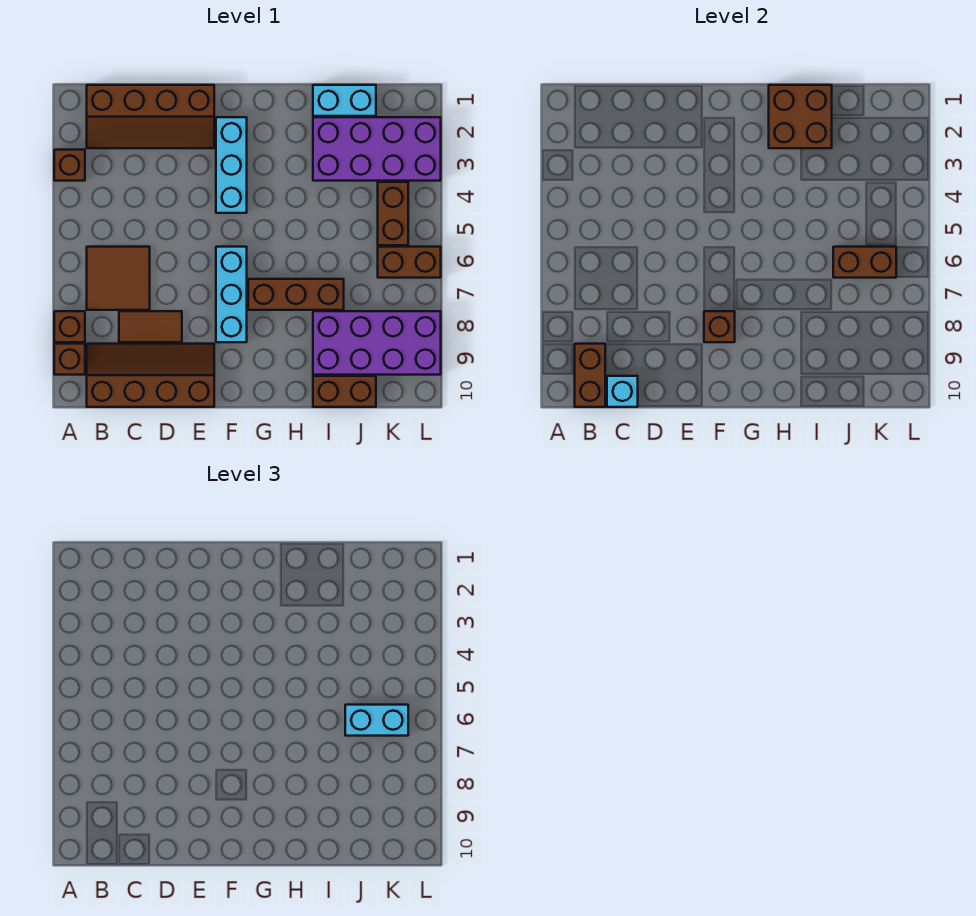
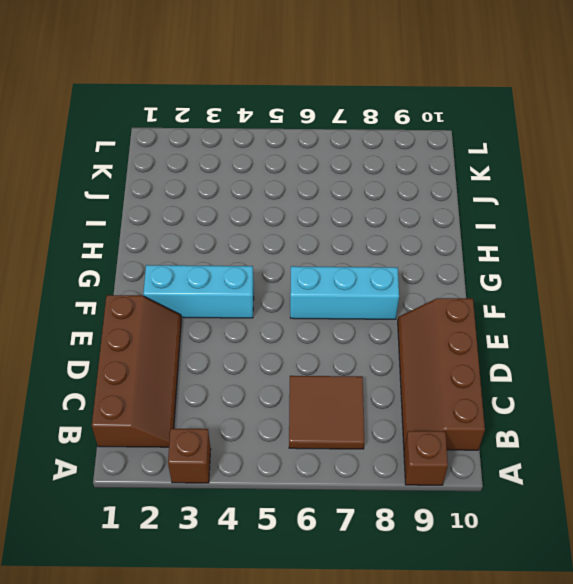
none -> brown 1x1 brick [54,311,85,342]
none -> brown 1x2 tile [119,311,182,342]
none -> brown 1x3 brick [248,279,344,310]

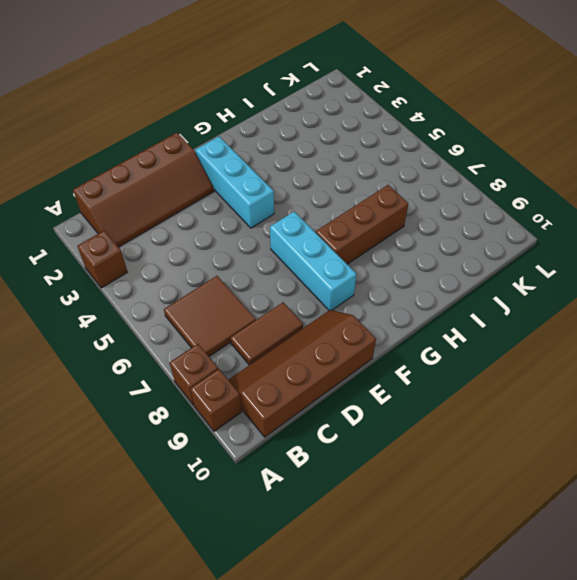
none -> cyan 1x2 brick [313,85,376,116]
none -> purple 2x4 brick [313,117,441,181]
none -> purple 2x4 brick [313,311,441,375]

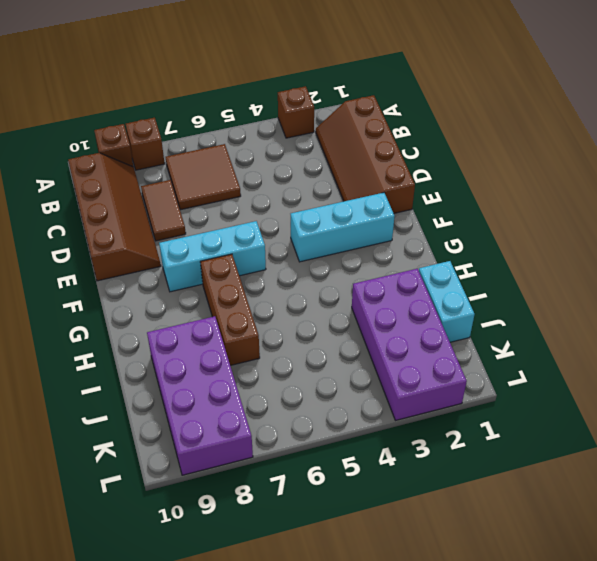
none -> brown 1x2 brick [313,376,376,407]
none -> brown 1x2 brick [378,182,408,245]
none -> brown 1x2 brick [378,247,441,278]

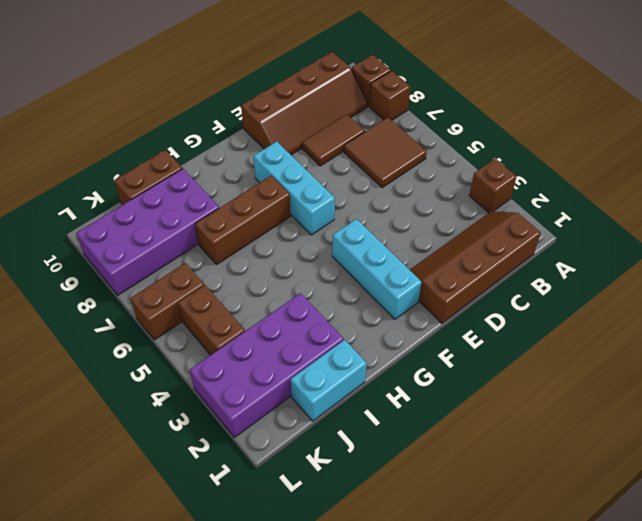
none -> brown 1x2 brick [575,344,605,407]
none -> cyan 1x1 brick [607,376,638,407]
none -> brown 1x1 brick [704,311,735,342]

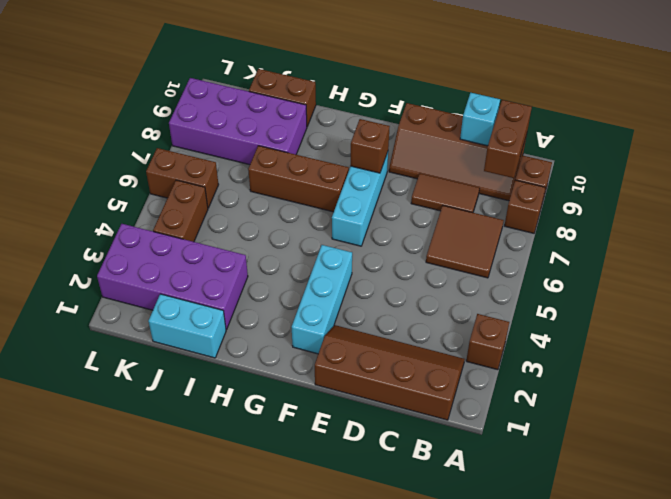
none -> brown 2x2 brick [769,85,832,148]
none -> brown 1x2 brick [833,247,896,278]
none -> cyan 1x2 brick [345,705,408,736]

